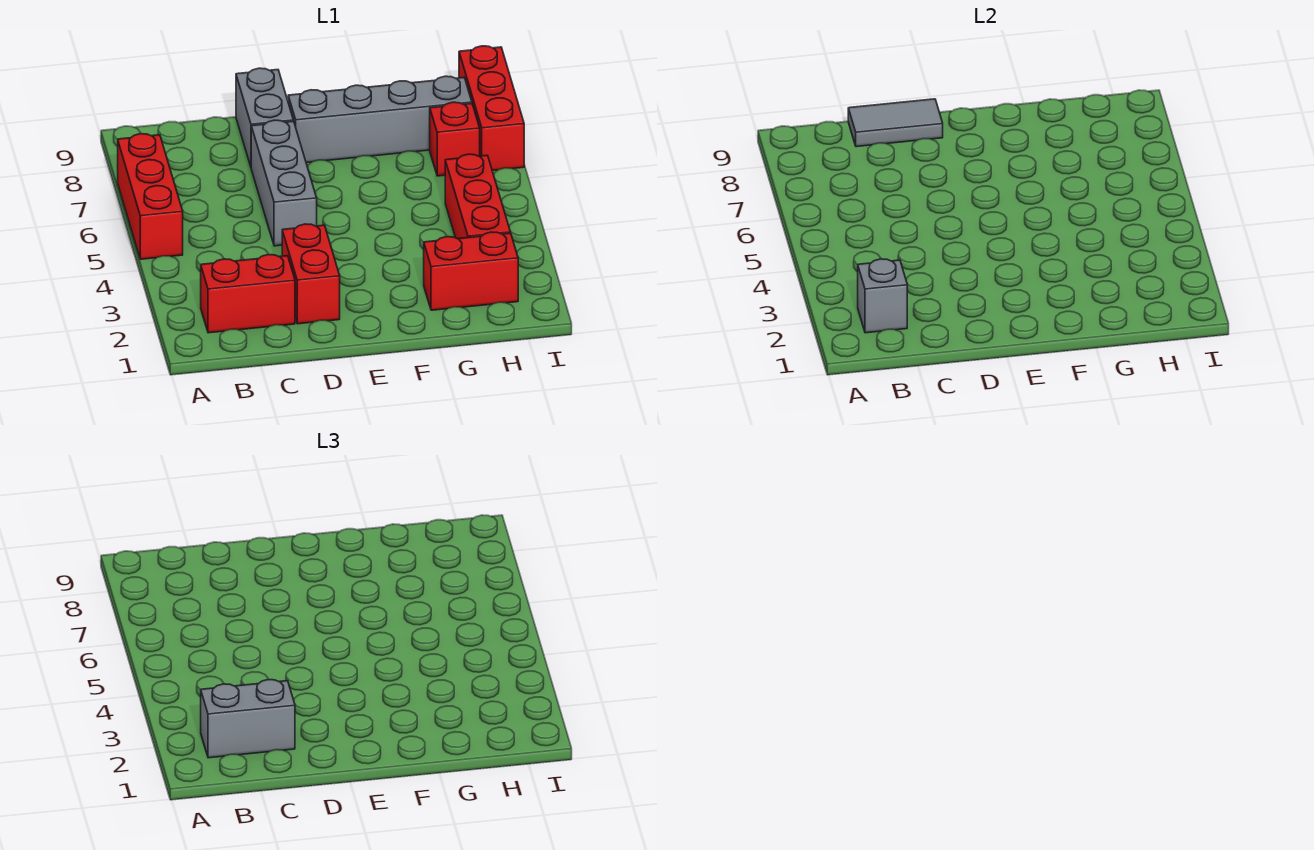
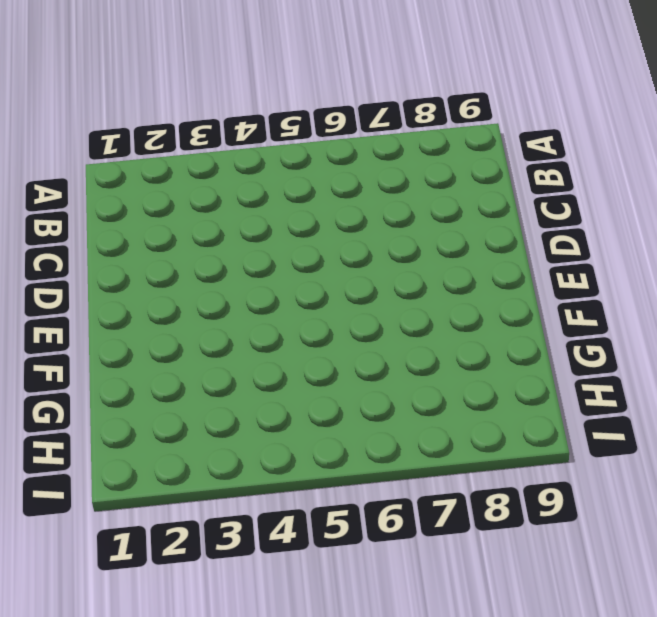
none -> red 1x3 brick [118,134,183,259]
none -> red 1x2 brick [201,255,295,333]
none -> red 1x2 brick [282,224,340,324]

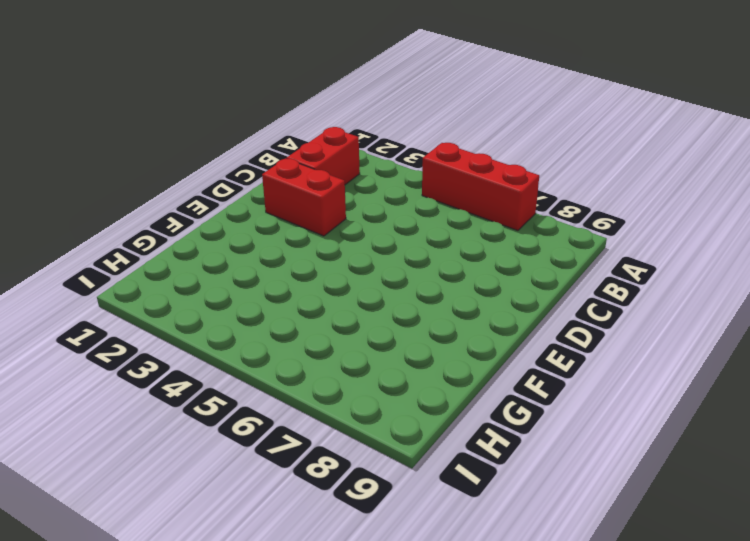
none -> grey 1x3 brick [251,120,317,246]
none -> grey 1x2 brick [236,68,293,166]
none -> grey 1x4 brick [288,76,472,163]

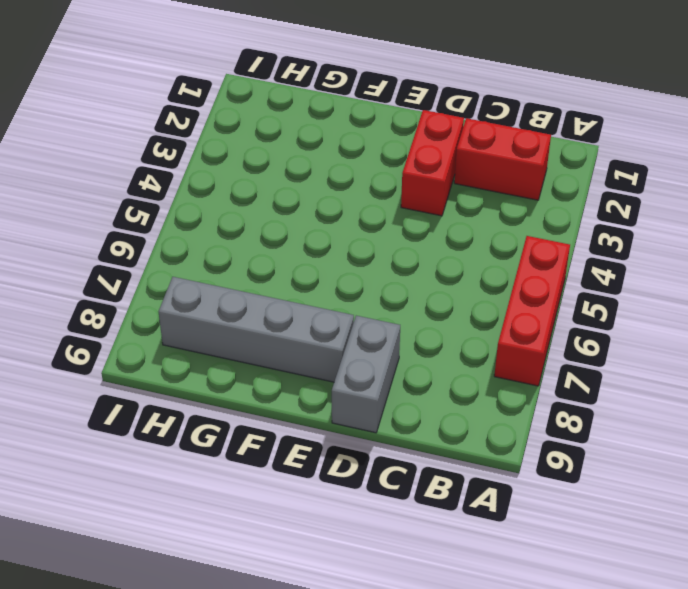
none -> grey 1x3 brick [251,120,317,246]
none -> red 1x2 brick [424,232,518,310]
none -> red 1x3 brick [445,154,510,239]

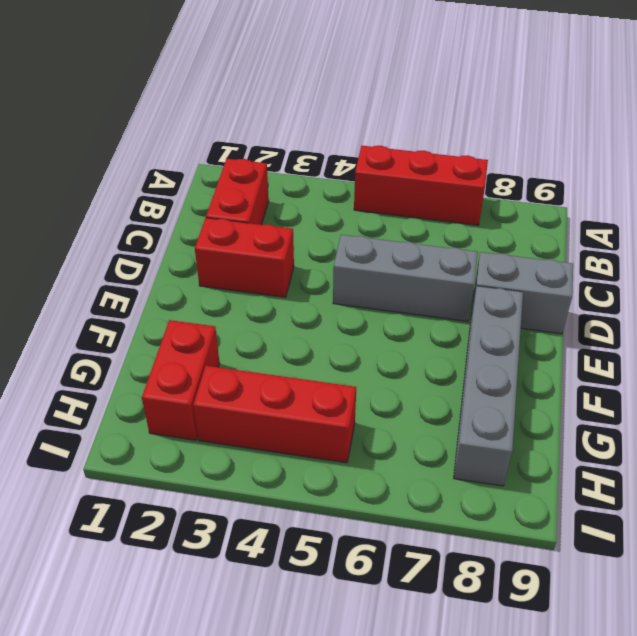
none -> red 1x1 brick [430,102,480,176]
none -> red 1x3 brick [459,46,524,171]
none -> grey 1x1 brick [858,259,907,333]

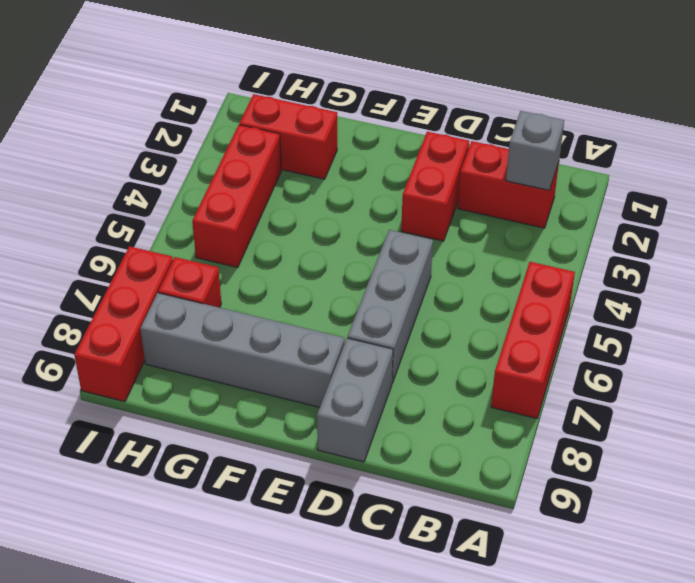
none -> grey 1x2 tile [848,99,943,147]
none -> grey 1x2 brick [201,680,295,758]

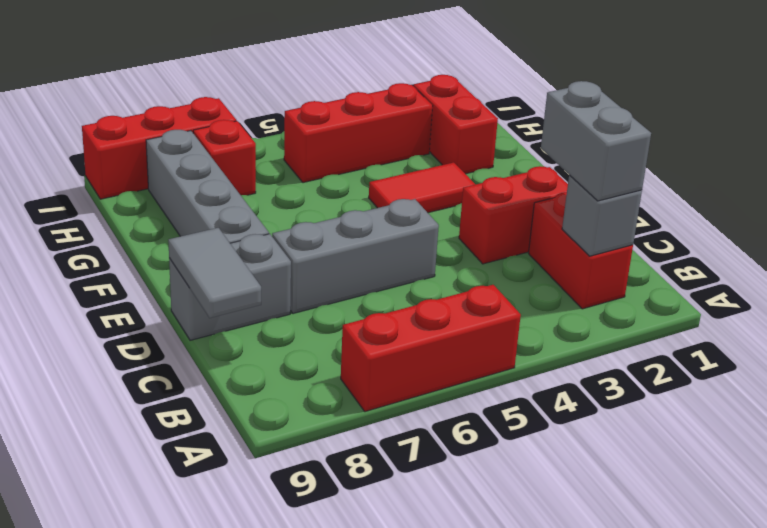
red 1x2 tile [369,162,476,213] -> none

